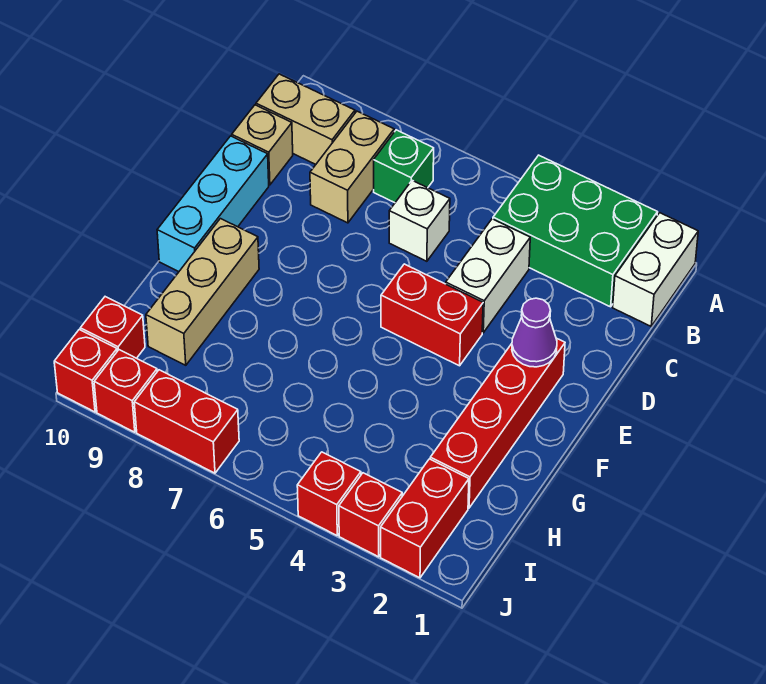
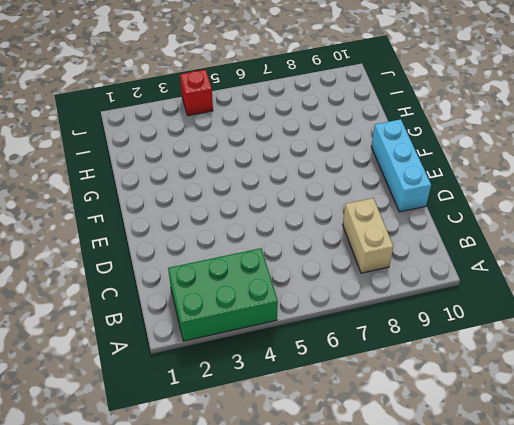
none -> white 1x2 brick [613,213,698,326]
none -> green 1x1 brick [374,130,434,203]
none -> tan 1x2 brick [256,74,355,164]

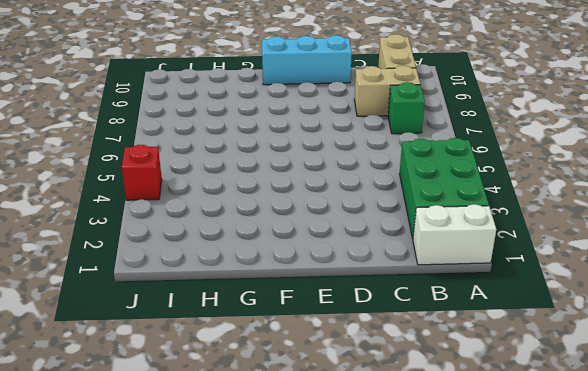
none -> white 1x2 brick [446,219,530,333]
none -> white 1x1 brick [389,181,450,261]
none -> tan 1x1 brick [232,105,293,185]

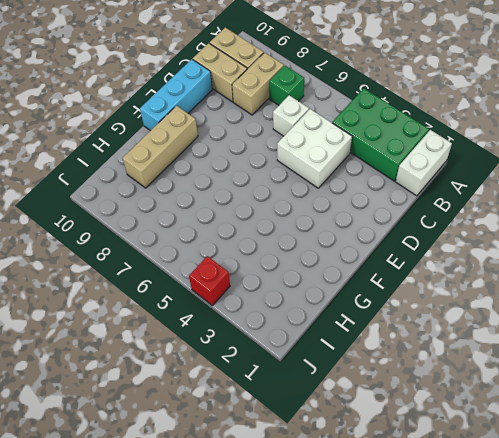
white 2x2 brick [277,109,352,188] -> white 1x2 brick [446,219,530,333]
tan 1x2 brick [193,43,247,102] -> tan 1x1 brick [232,105,293,185]
none -> red 1x4 brick [430,338,565,508]
none -> red 1x2 brick [381,264,483,366]
none -> red 1x2 brick [381,459,469,578]

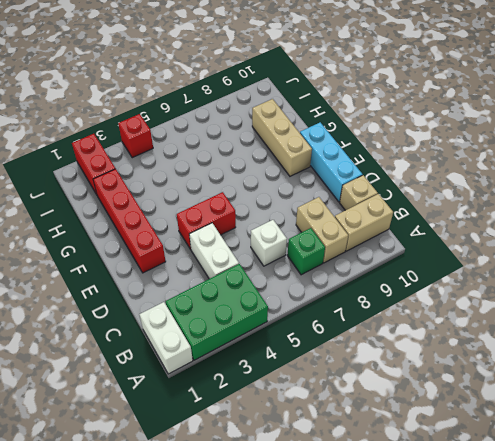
none -> red 1x1 brick [80,297,145,358]
none -> red 1x1 brick [339,473,402,557]
none -> red 1x2 brick [134,370,239,473]

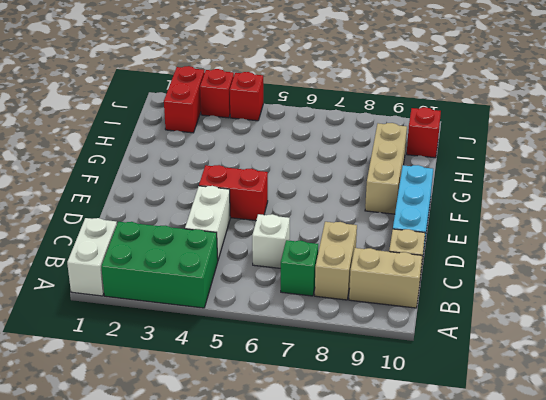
none -> red 1x4 brick [430,338,565,508]
none -> red 1x2 brick [134,370,239,473]
none -> red 1x1 brick [94,350,157,432]

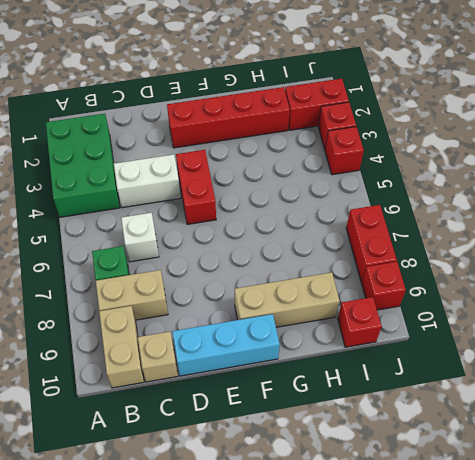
none -> white 1x2 brick [613,213,698,326]
none -> red 1x1 brick [54,330,117,412]
none -> purple 1x1 cone [512,298,557,367]

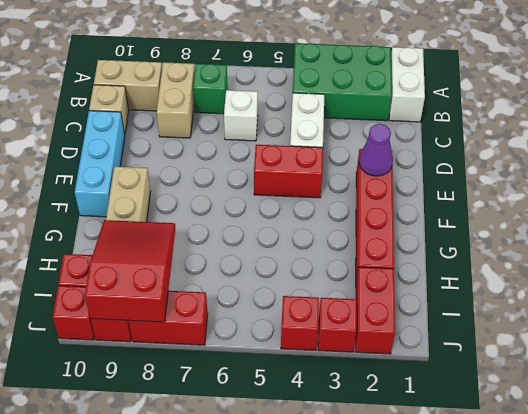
red 2x3 slope [85,220,175,322] -> none

